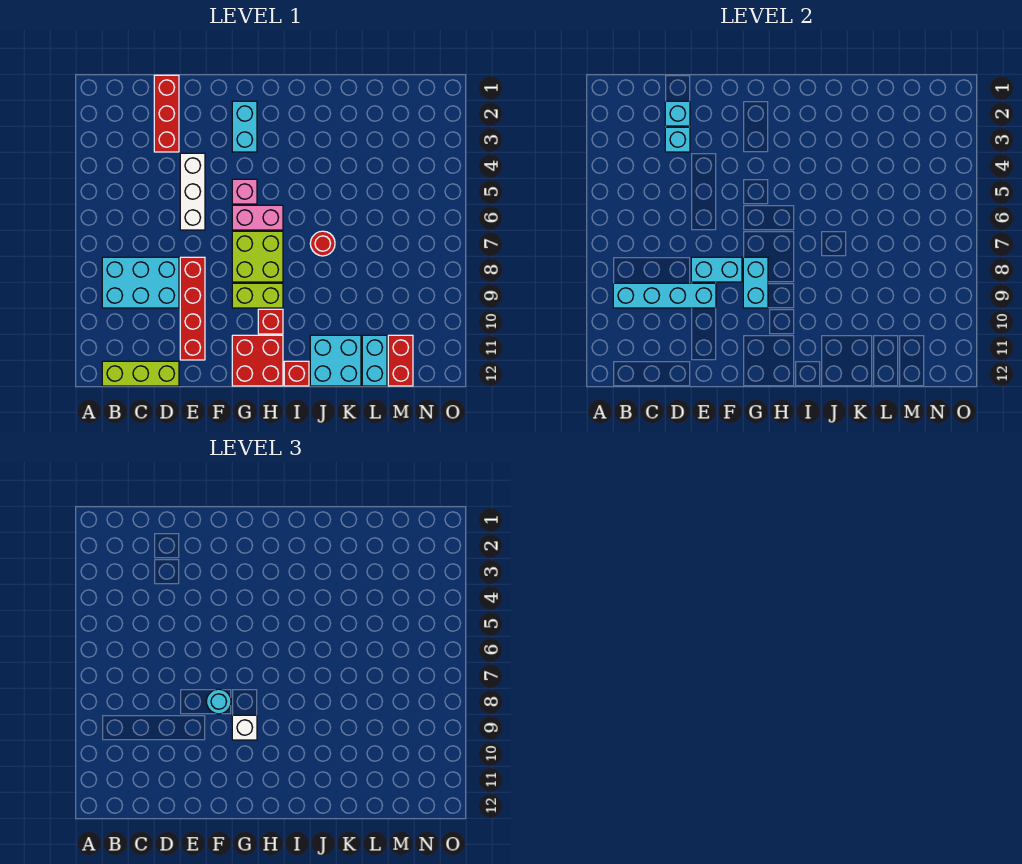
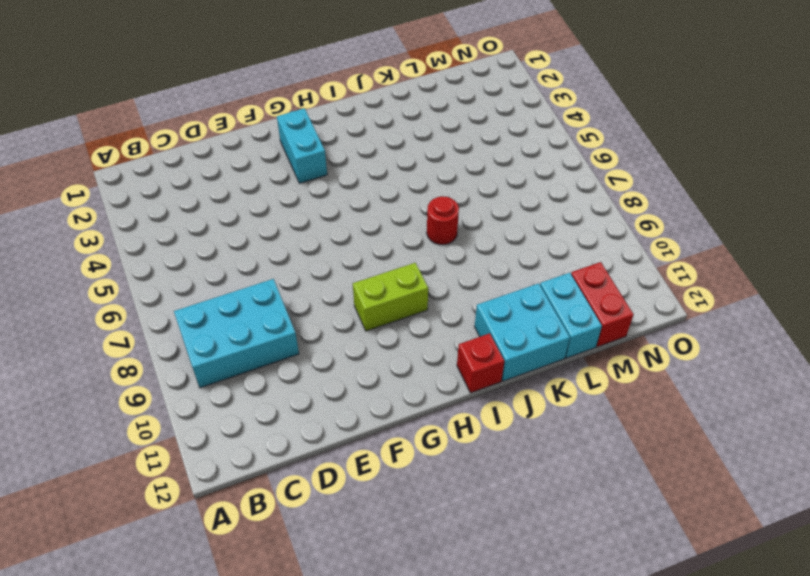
none -> lime 1x3 brick [102,361,179,386]
none -> red 1x3 brick [154,75,179,152]
none -> white 1x3 brick [180,153,205,230]

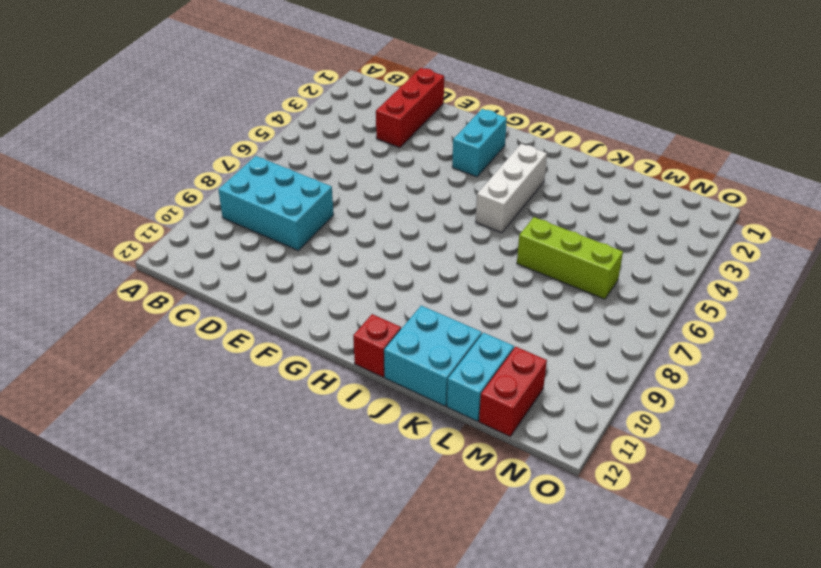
white 1x3 brick [476,144,547,233] -> white 1x3 brick moved to [180,153,205,230]
lime 1x3 brick [517,217,623,299] -> lime 1x3 brick moved to [102,361,179,386]
none -> red 1x4 brick [180,257,205,360]
none -> pink 1x1 brick [232,179,257,204]
none -> pink 1x2 brick [232,205,283,230]

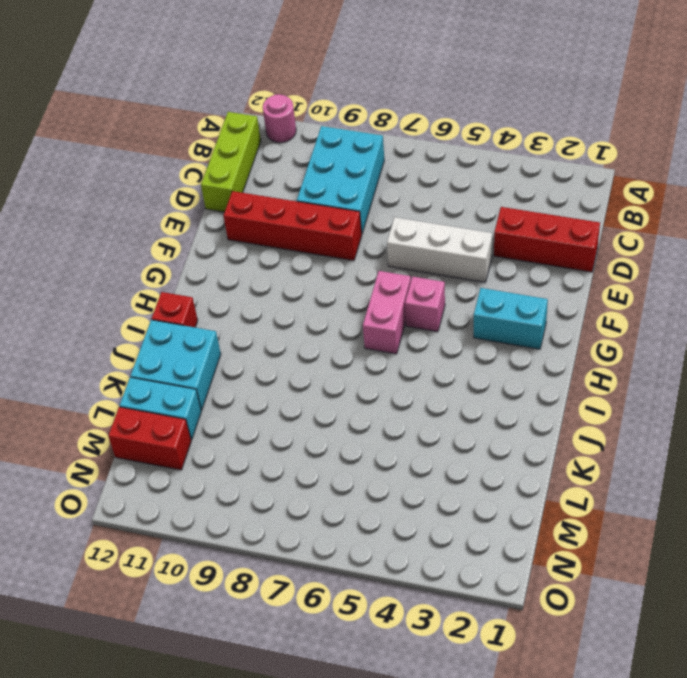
pink 1x1 round brick [263,94,296,143] -> none
none -> lime 2x2 brick [232,231,283,282]
none -> lime 1x2 brick [232,283,283,308]
none -> red 2x2 brick [232,335,283,386]

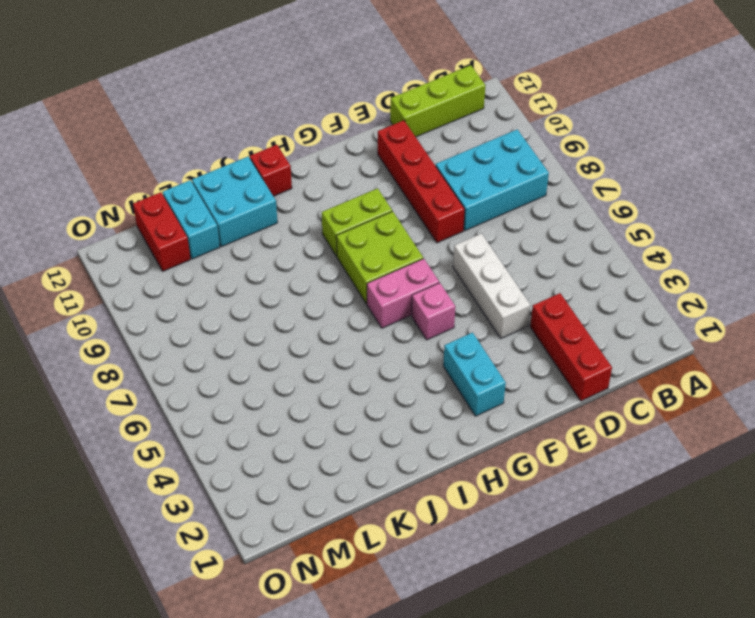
none -> red 2x2 brick [232,335,283,386]
none -> red 1x1 brick [258,309,283,334]
none -> red 1x1 round brick [310,231,335,256]

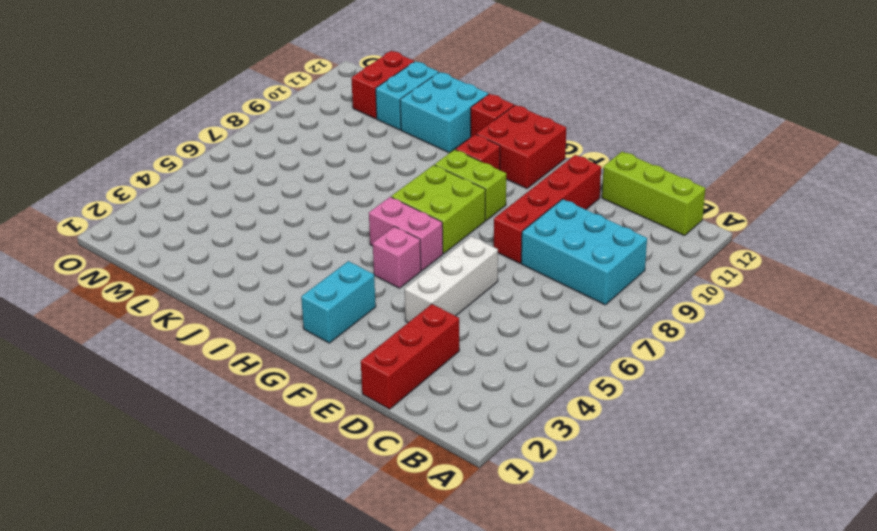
none -> red 1x1 round brick [310,231,335,256]
none -> cyan 1x4 brick [613,283,716,308]
none -> cyan 1x1 brick [665,101,690,126]

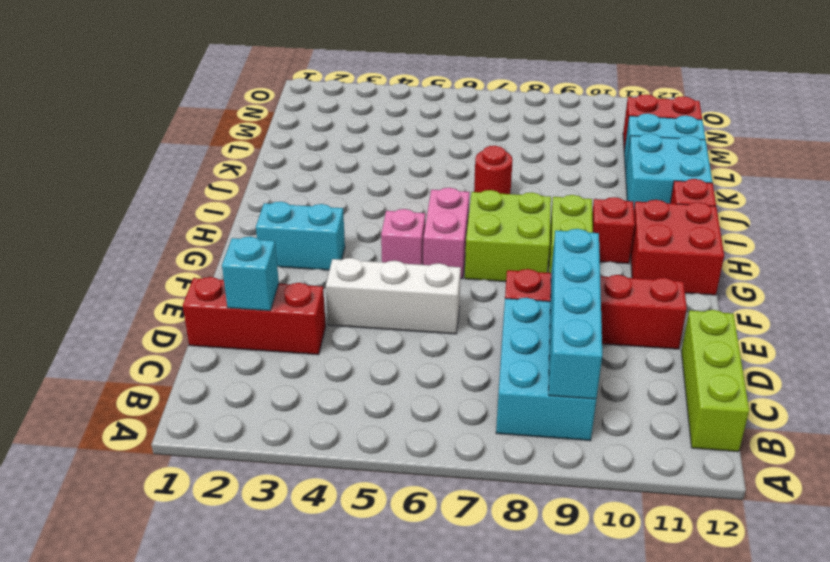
none -> cyan 1x1 brick [665,127,690,152]
none -> cyan 1x2 brick [691,257,742,282]
none -> cyan 1x2 brick [743,257,768,308]

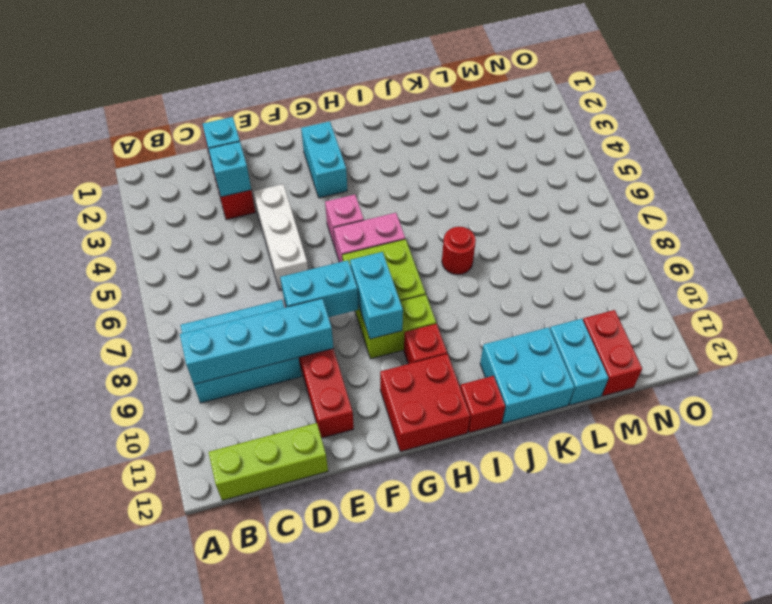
none -> cyan 1x1 round brick [206,689,231,714]
none -> white 1x1 brick [232,715,257,740]

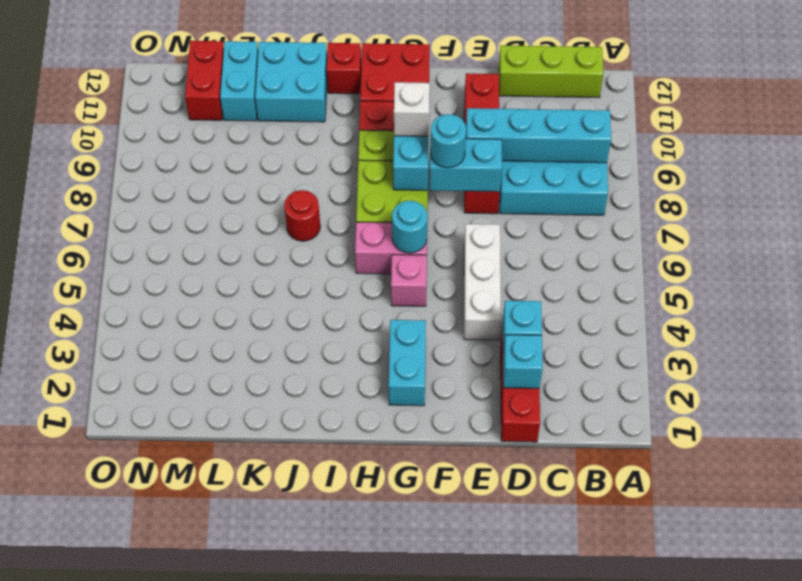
cyan 1x1 round brick [392,201,428,253] -> none

